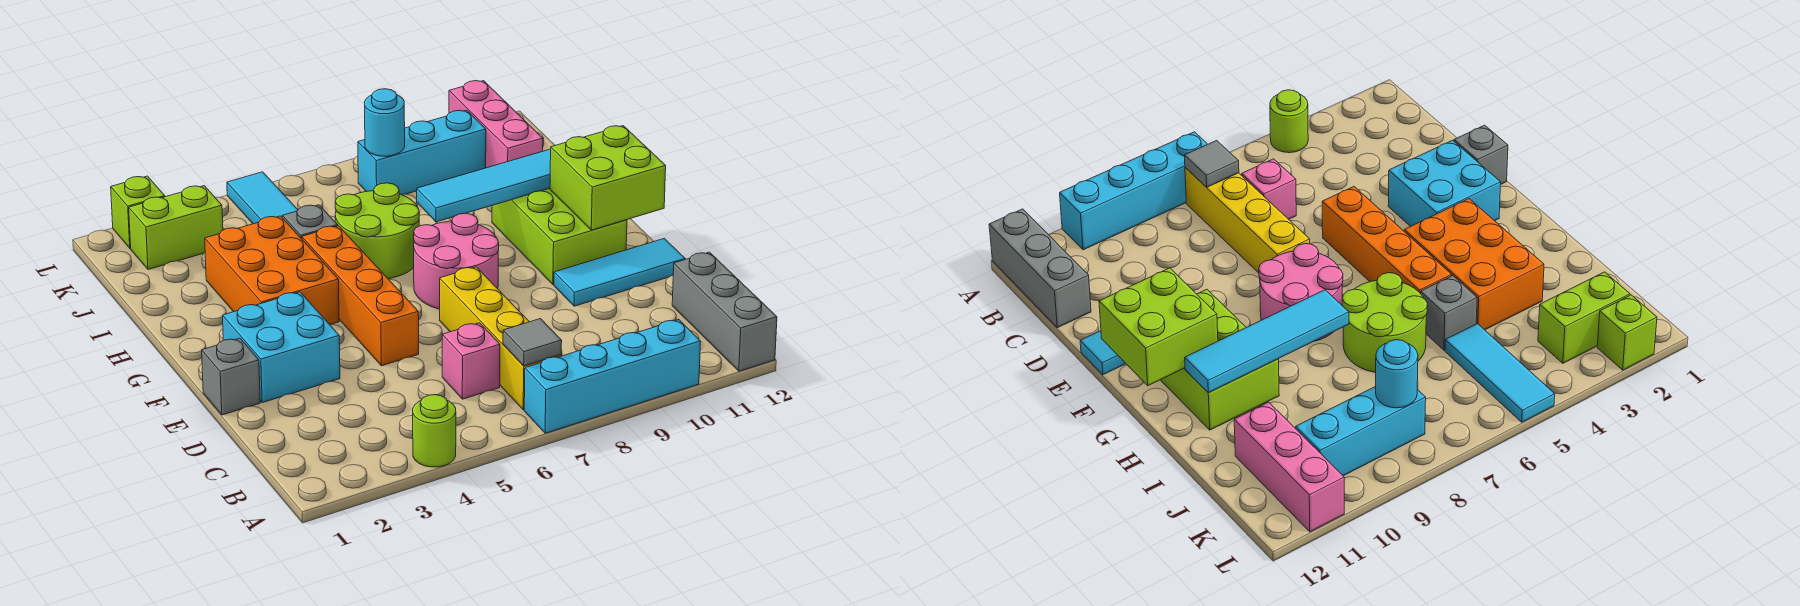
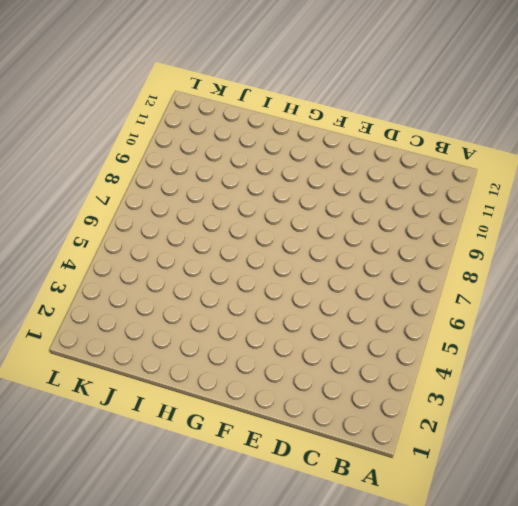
none -> lime 1x1 round brick [413,395,456,467]
none -> cyan 1x4 brick [524,320,701,433]
none -> grey 1x3 brick [672,252,777,371]

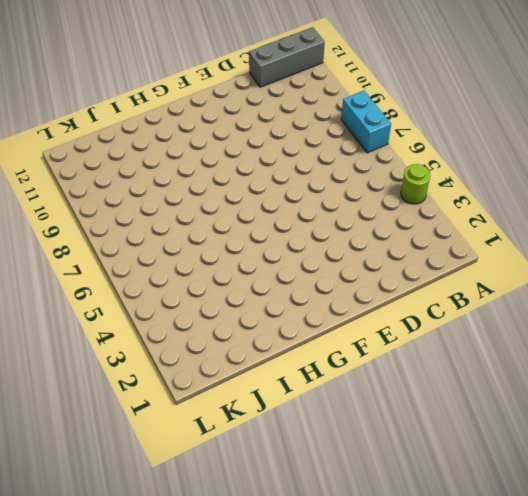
cyan 1x2 brick [341,91,391,153] -> cyan 1x4 brick [524,320,701,433]
none -> yellow 1x4 brick [440,267,561,410]
none -> pink 1x1 brick [442,323,500,399]
none -> grey 1x1 brick [202,338,260,415]

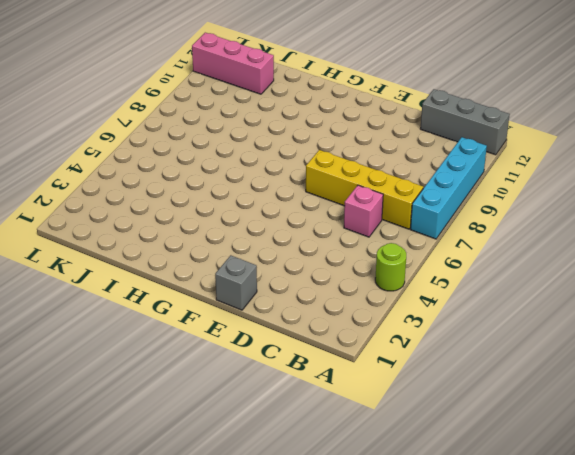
none -> cyan 2x2 brick [223,292,340,403]
none -> orange 1x4 brick [302,226,419,366]
none -> cyan 1x3 tile [554,238,685,306]

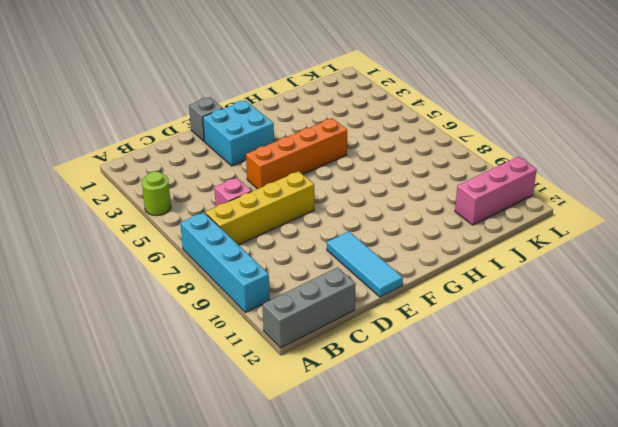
none -> pink 2x2 round brick [414,213,499,309]
none -> lime 2x3 brick [492,188,627,285]
none -> orange 2x3 brick [205,216,339,325]

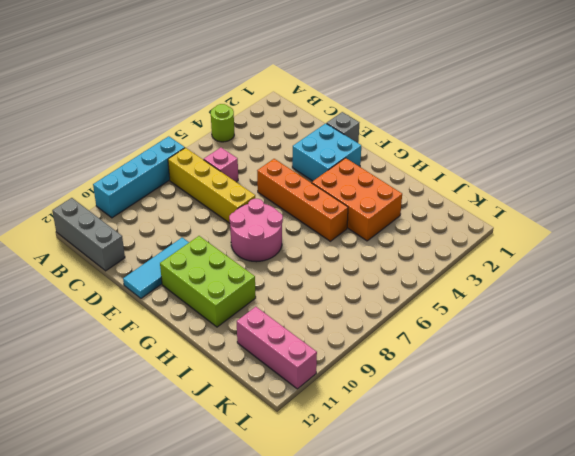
none -> lime 2x2 round brick [335,183,419,279]
none -> grey 1x1 brick [282,205,338,239]
none -> cyan 1x3 tile [227,172,298,224]

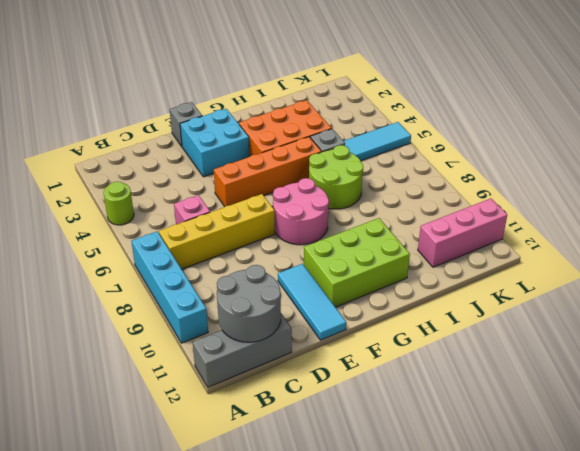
grey 2x2 round brick [217,265,281,342] -> none
none -> lime 1x2 brick [129,186,223,270]
none -> cyan 1x3 brick [358,110,486,195]
none -> lime 1x1 brick [111,176,165,248]

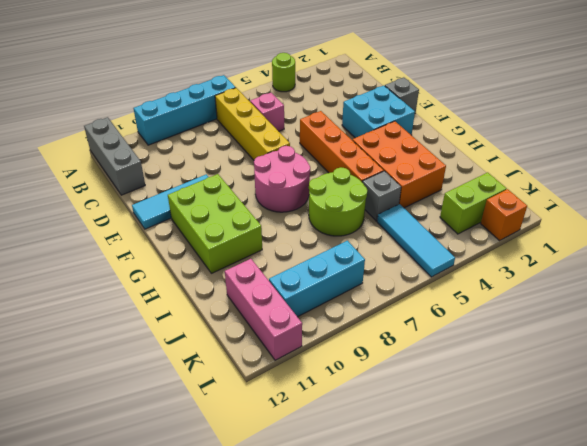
orange 1x1 brick [481,189,527,241] -> lime 1x1 brick [111,176,165,248]
none -> grey 1x1 tile [503,319,562,366]
none -> lime 2x2 brick [550,126,666,230]
none -> cyan 1x4 tile [417,149,551,222]

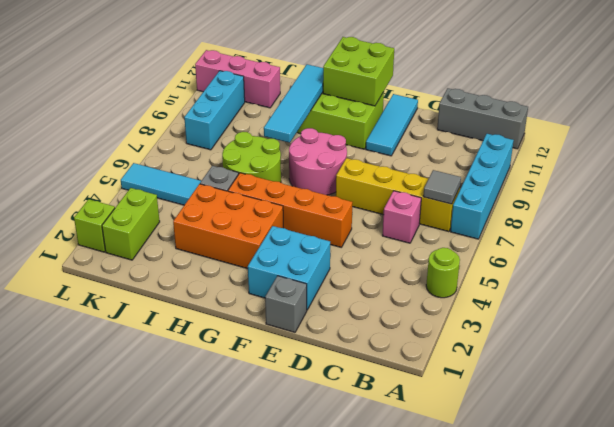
none -> cyan 1x1 round brick [364,89,405,156]

